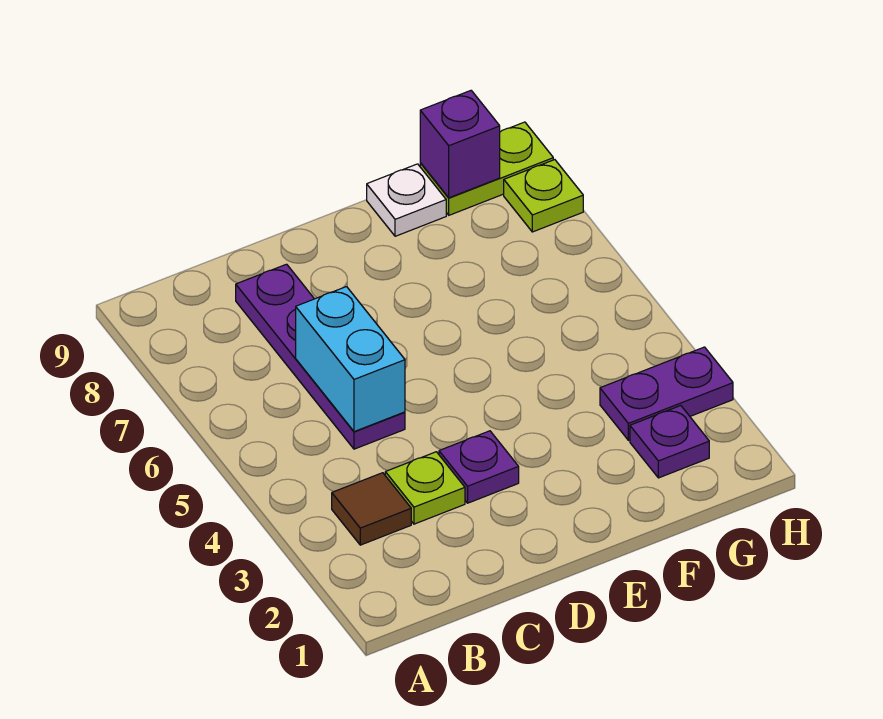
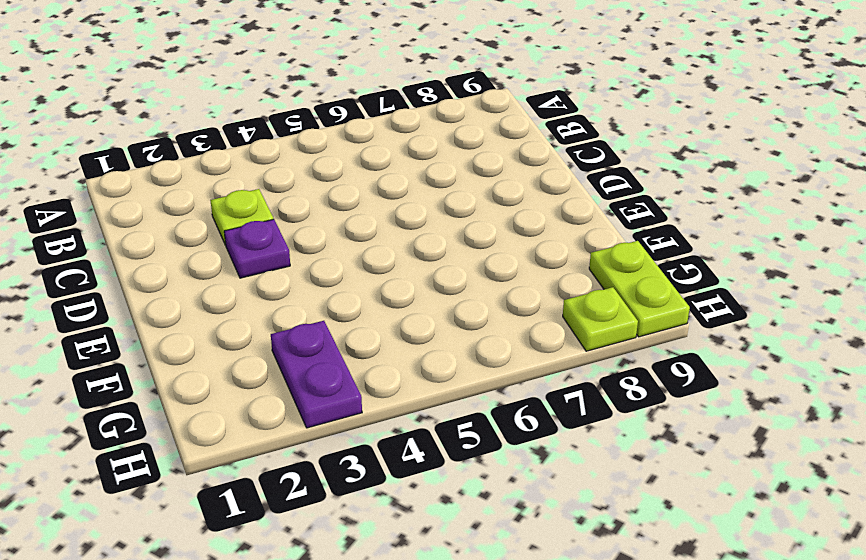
none -> brown 1x1 tile [332,473,411,545]
none -> purple 1x4 plate [236,264,405,449]

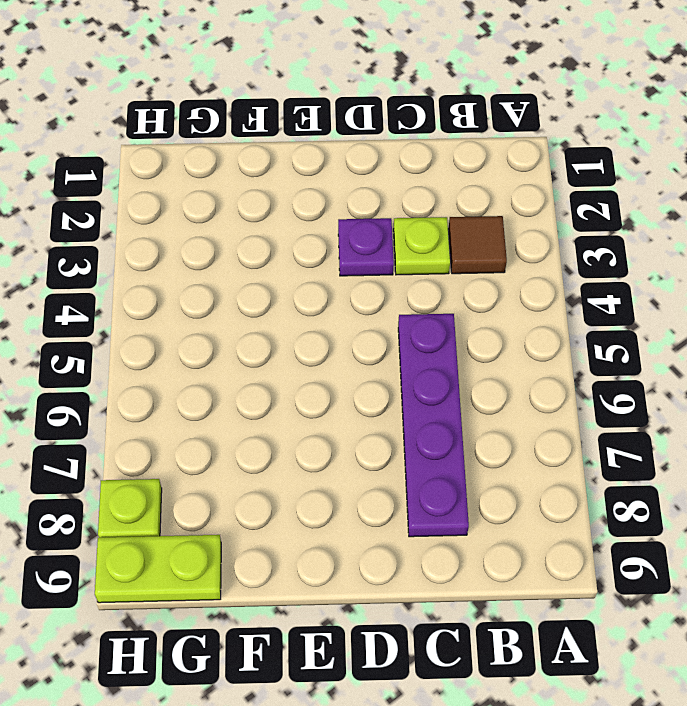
none -> white 1x1 plate [367,164,446,236]
none -> purple 1x1 plate [630,406,709,478]

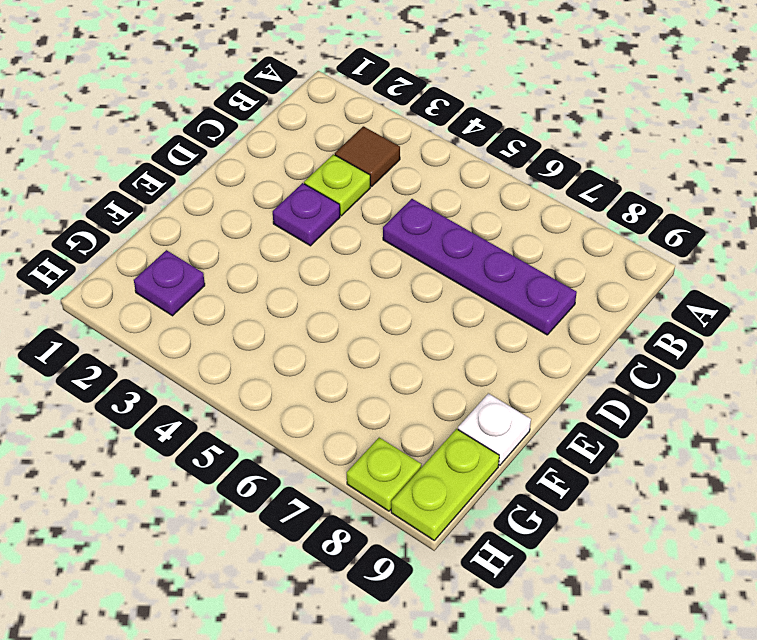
none -> purple 1x2 plate [600,347,733,440]
none -> cyan 1x2 brick [296,287,405,432]

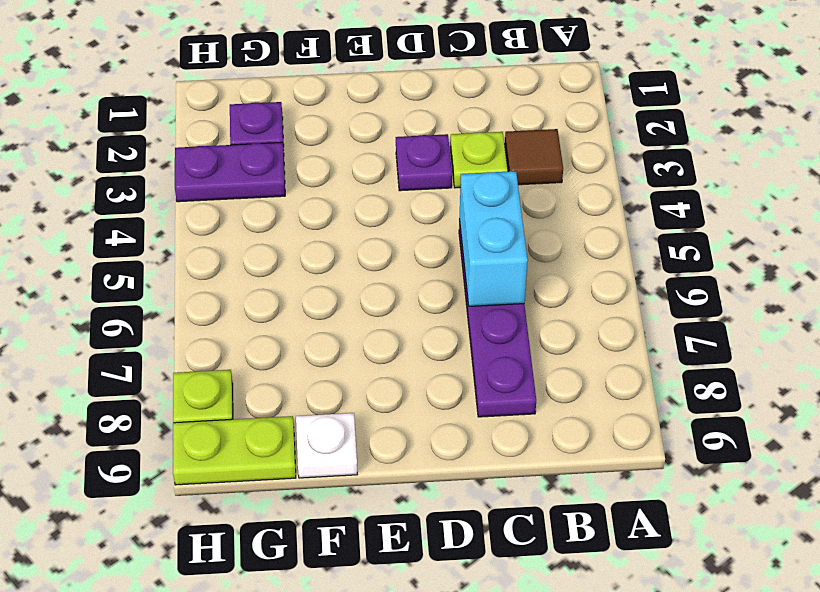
none -> purple 1x1 brick [420,91,500,198]

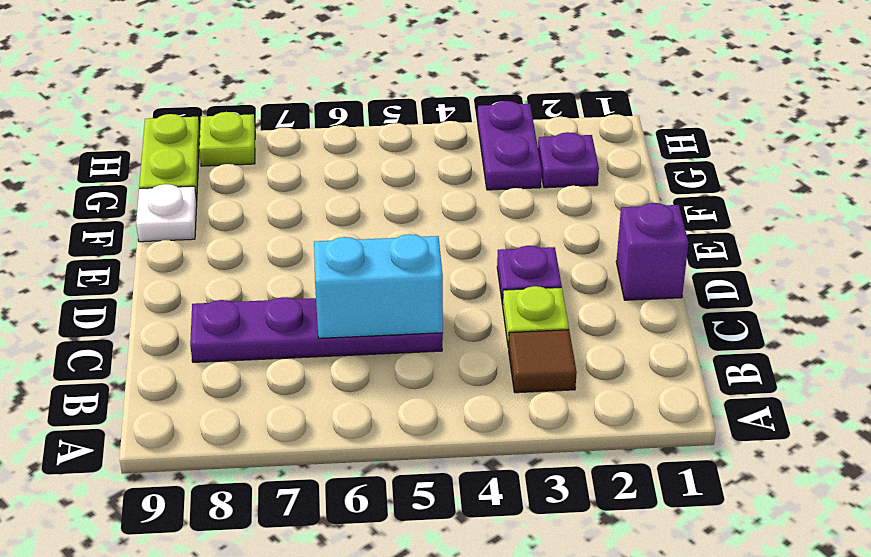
purple 1x1 brick [616,203,688,300] -> purple 1x1 brick moved to [420,91,500,198]

